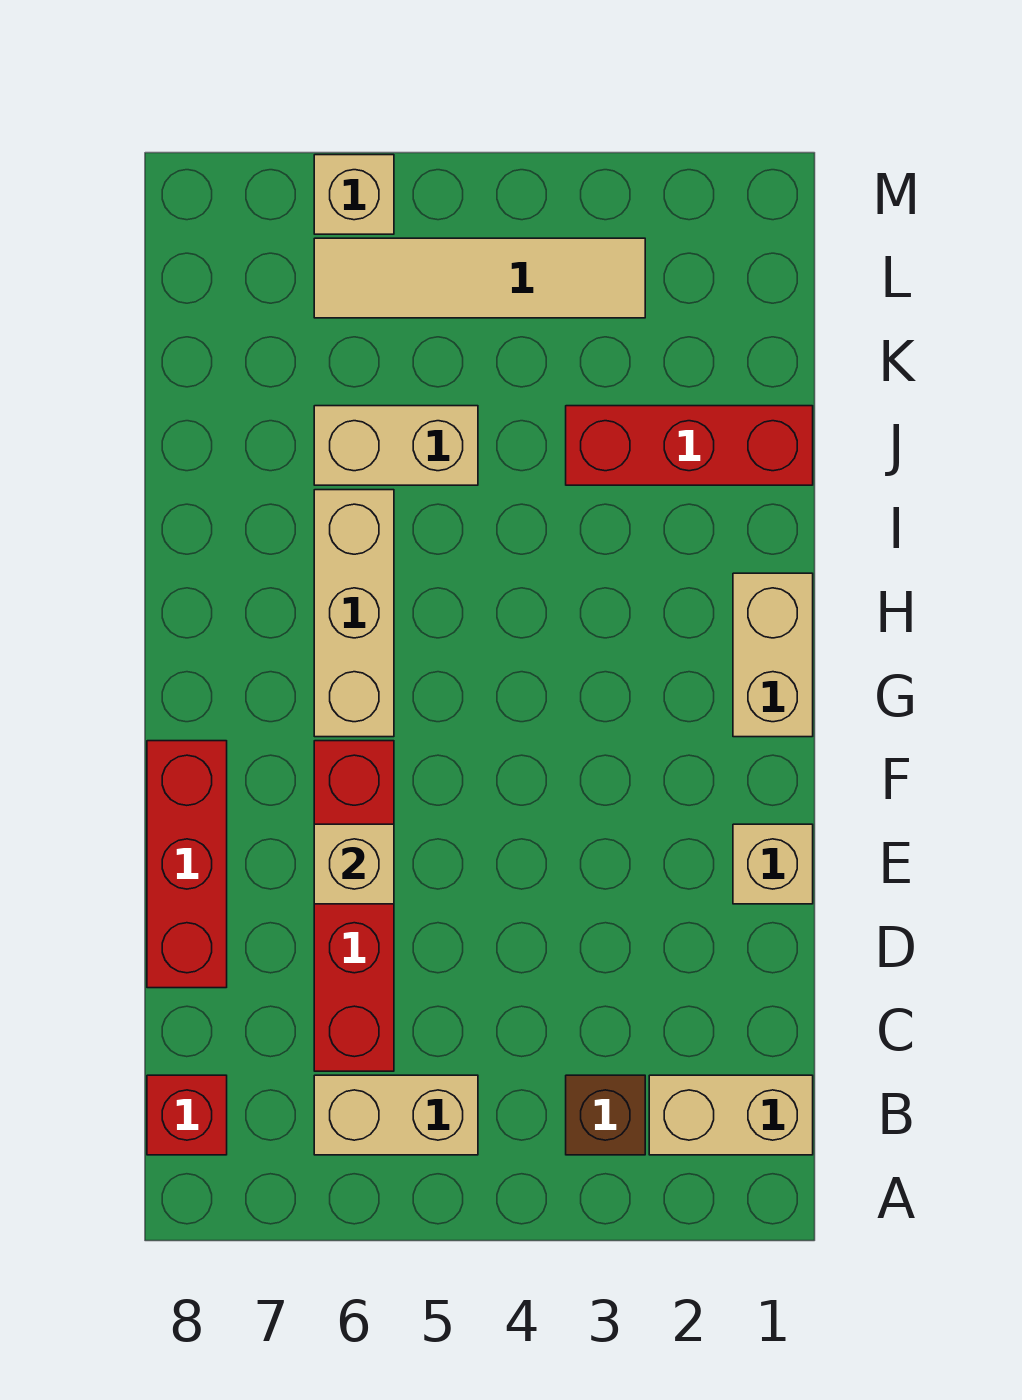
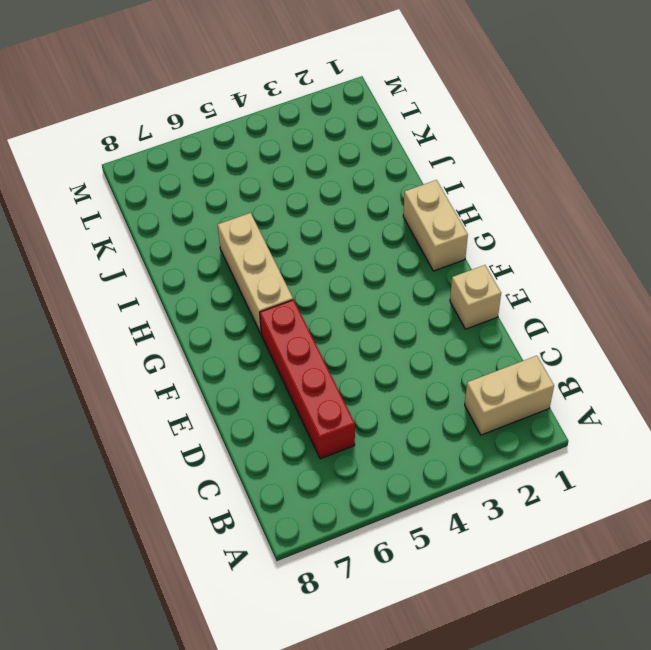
none -> brown 1x1 brick [566,1075,645,1155]
none -> tan 1x2 brick [314,1075,478,1155]
none -> red 1x1 brick [147,1075,227,1155]

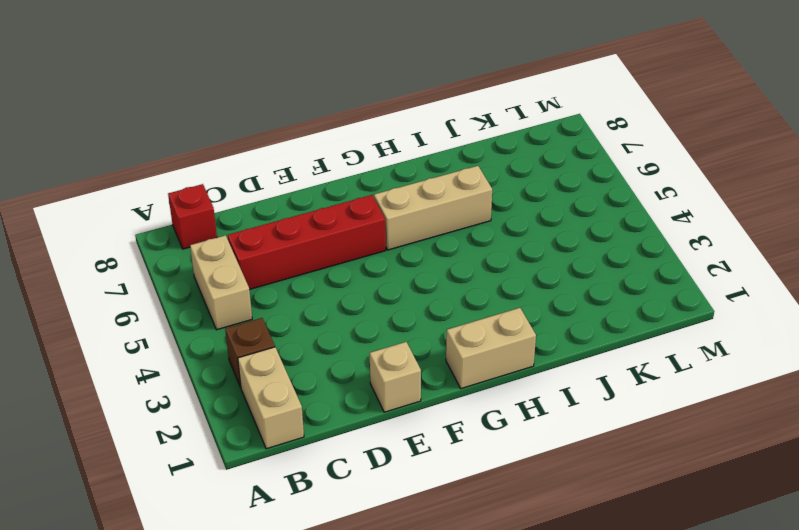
none -> red 1x3 brick [147,741,227,988]
none -> red 1x3 brick [566,406,813,485]
none -> tan 1x2 brick [314,406,478,485]

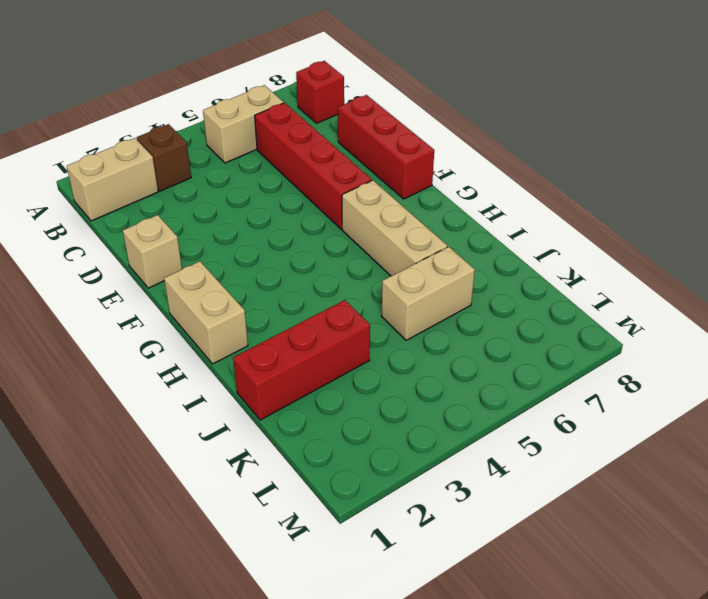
none -> tan 1x4 tile [314,238,645,318]
none -> tan 1x1 brick [314,155,394,234]
none -> tan 1x1 brick [314,824,394,904]

